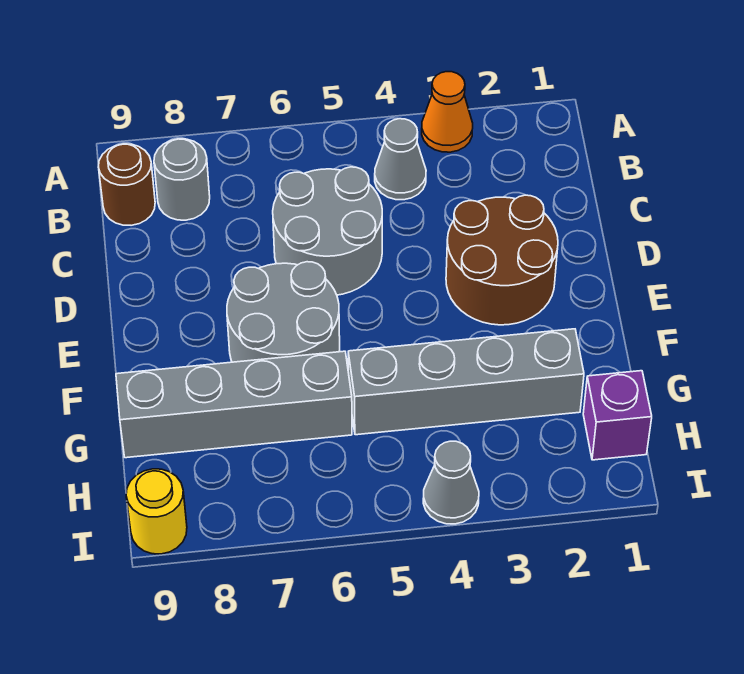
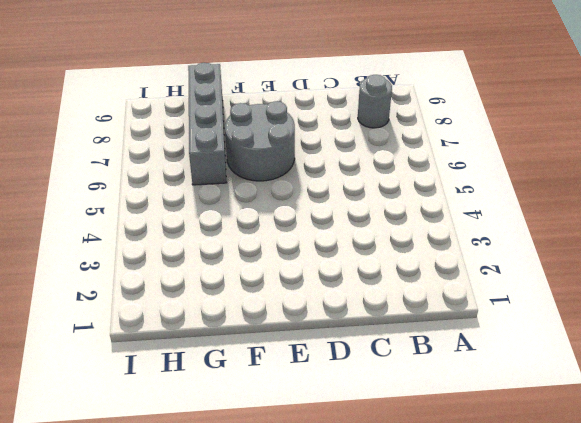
none -> orange 1x1 cone [422,72,473,152]
none -> grey 1x1 cone [375,119,426,200]
none -> brown 1x1 round brick [98,144,155,225]

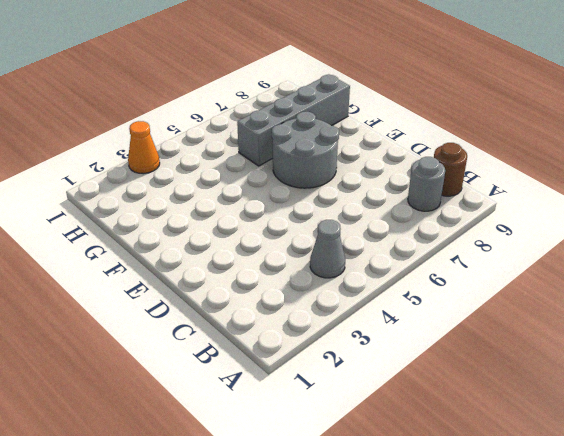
orange 1x1 cone [128,121,160,174] -> orange 1x1 cone moved to [422,72,473,152]
none -> grey 2x2 round brick [273,167,382,295]
none -> brown 2x2 round brick [446,195,558,325]
none -> grey 1x4 brick [348,329,584,435]

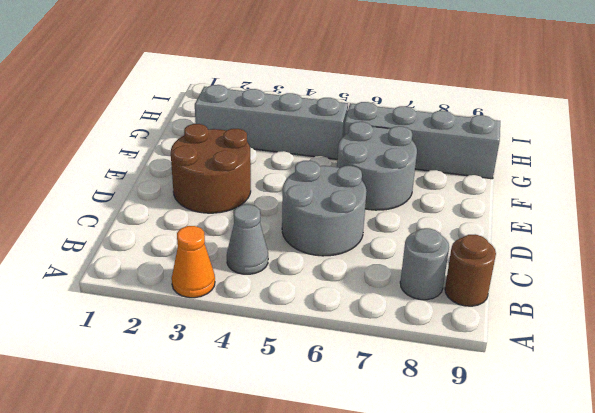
none -> purple 1x1 brick [583,371,652,460]
none -> grey 1x1 cone [423,441,479,524]
none -> yellow 1x1 round brick [126,469,187,554]

